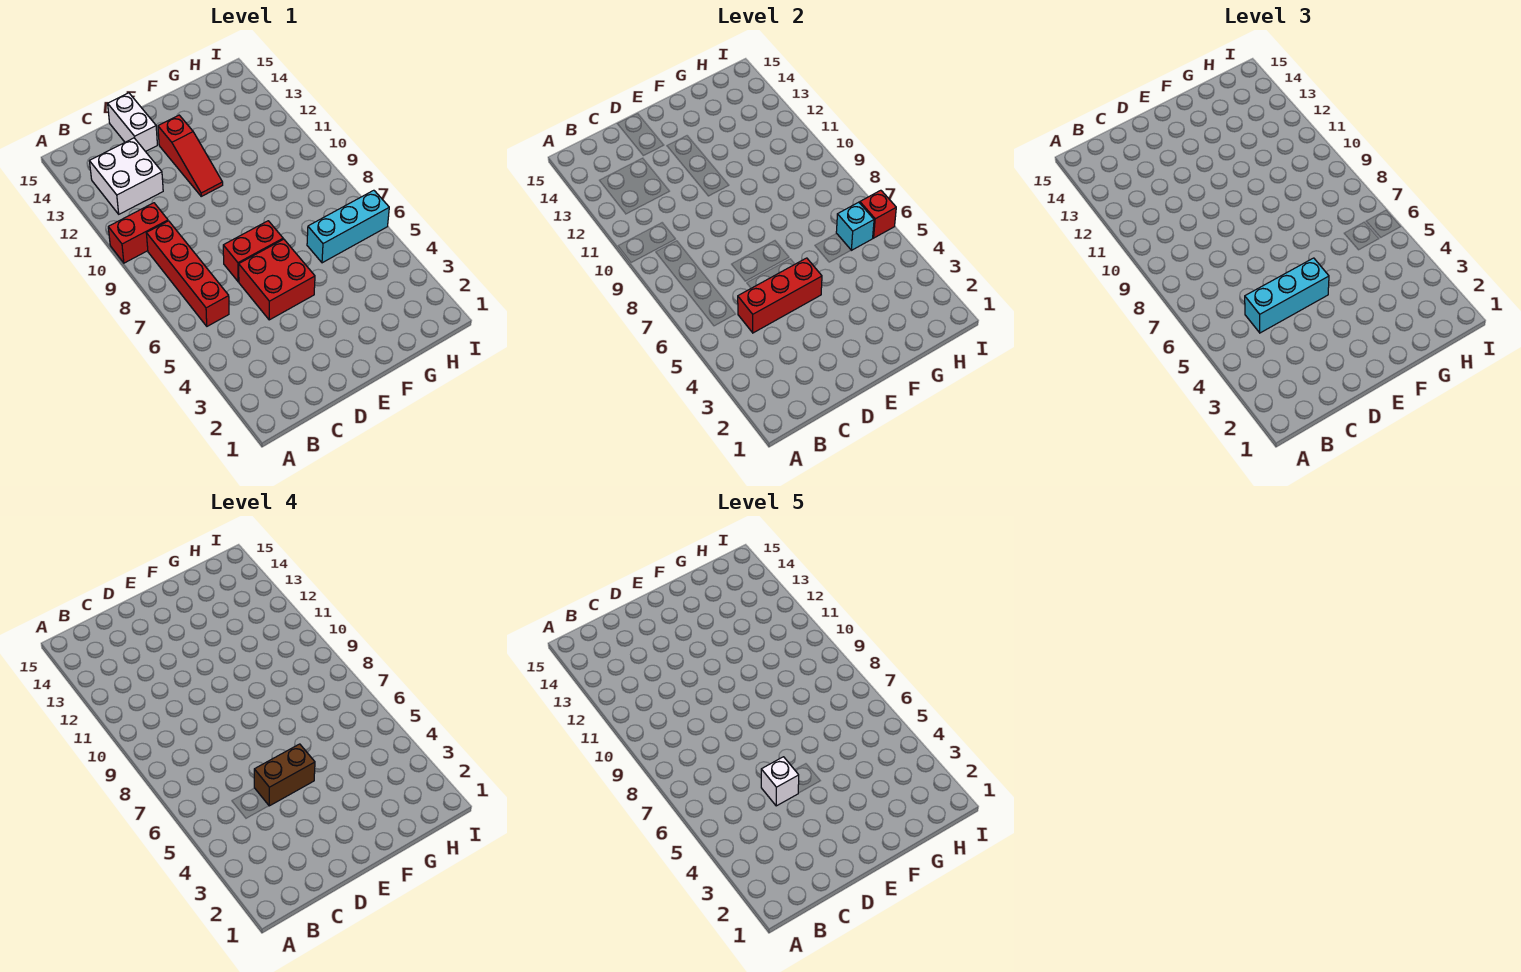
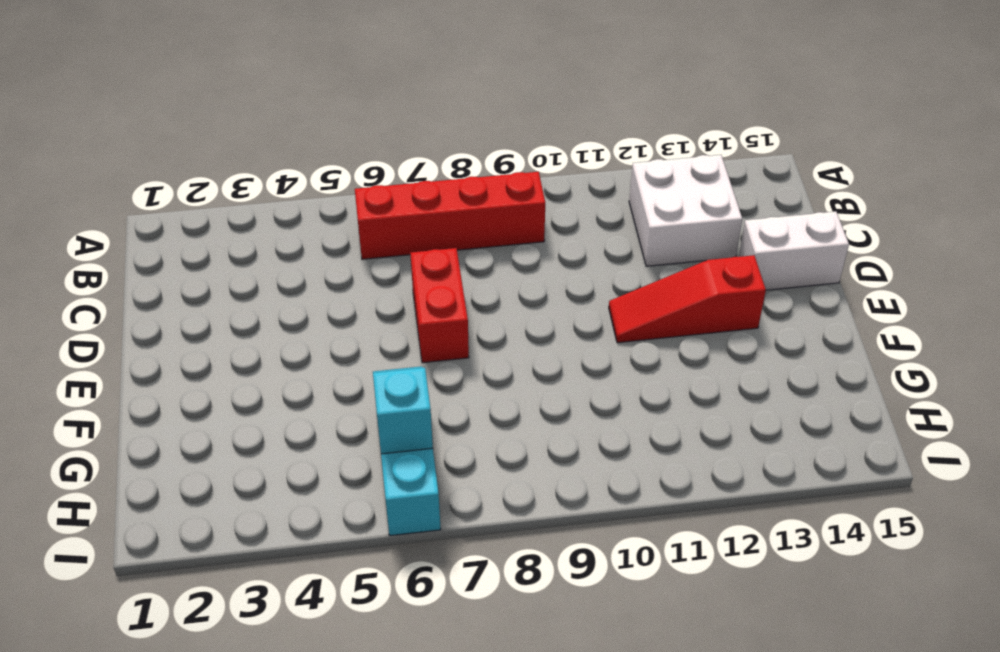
none -> red 1x2 brick [108,203,168,263]
none -> red 2x2 brick [239,239,315,320]
none -> red 1x3 brick [738,258,822,333]

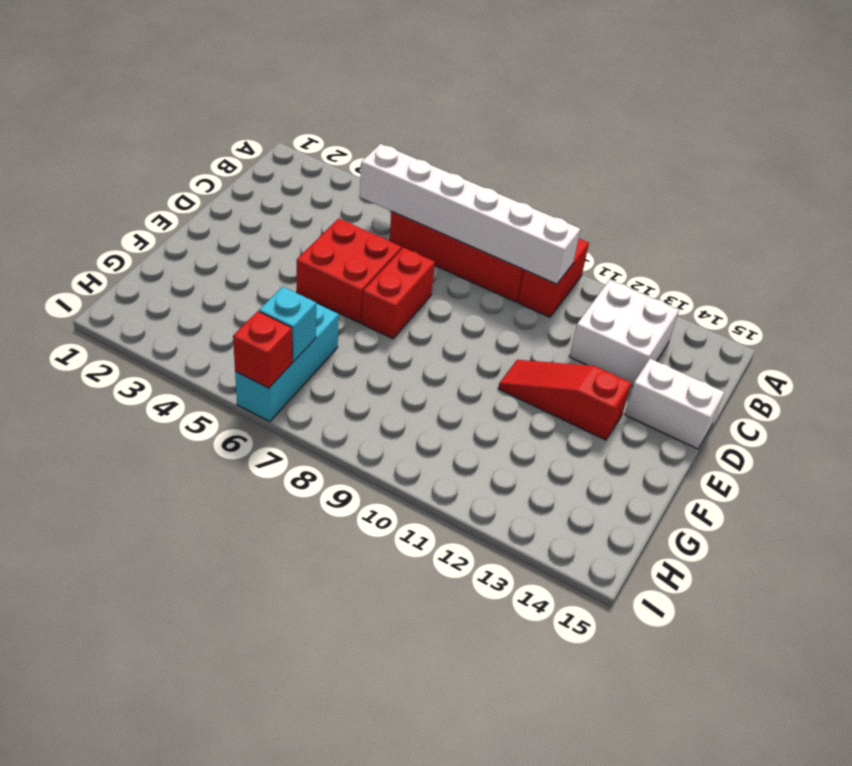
white 1x6 brick [360,144,580,284] -> none
none -> red 1x3 brick [738,258,822,333]
none -> cyan 1x3 brick [1245,258,1329,333]
none -> brown 1x2 brick [254,744,315,806]

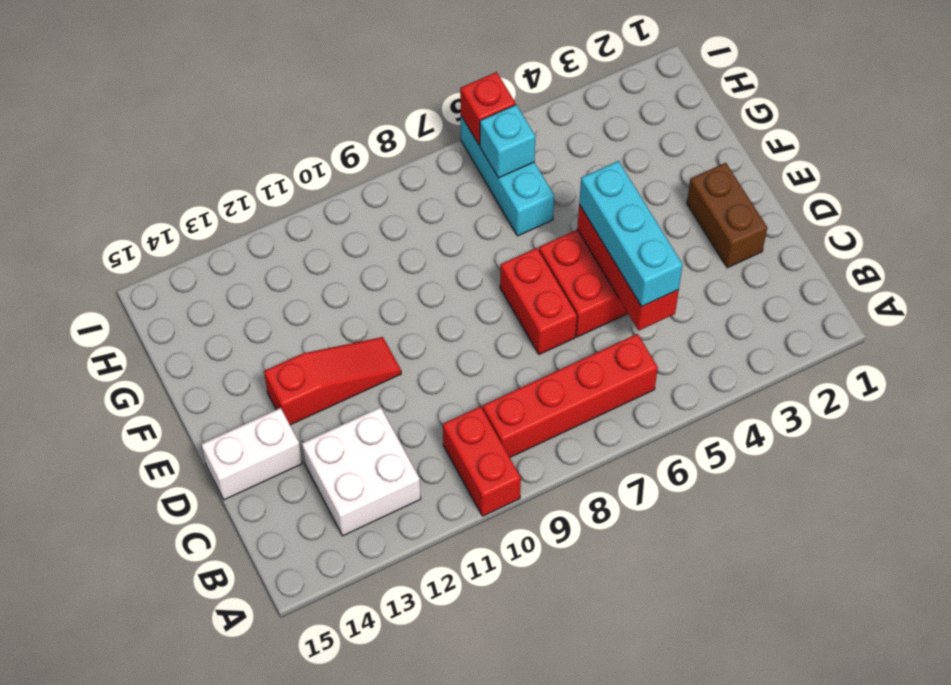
brown 1x2 brick [687,163,767,268] -> brown 1x2 brick moved to [254,744,315,806]
none -> white 1x1 brick [761,757,799,806]

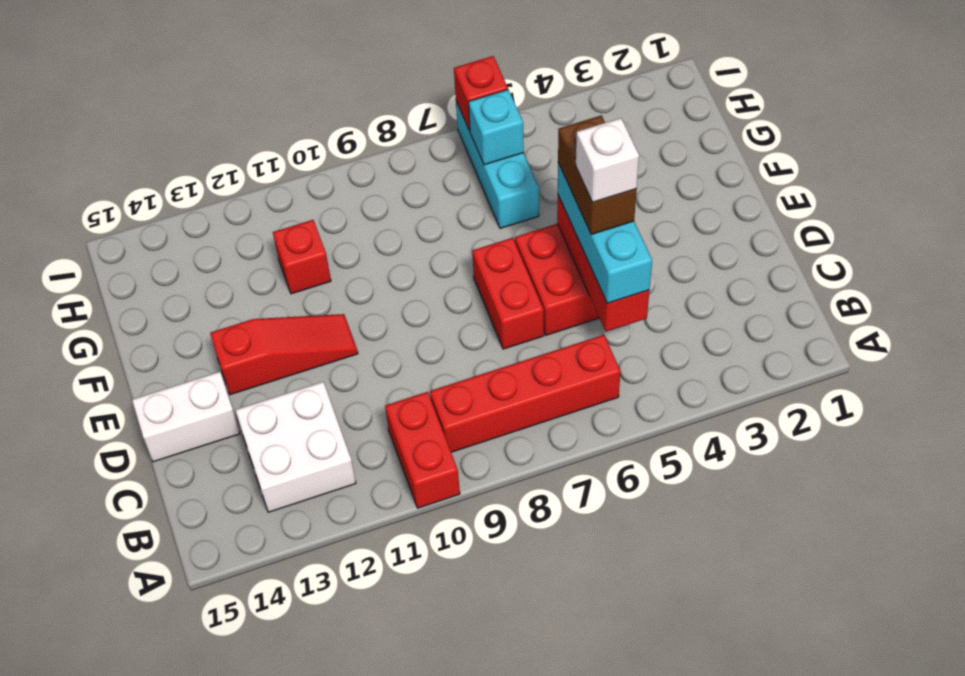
red 1x1 brick [273,220,331,294] -> none

